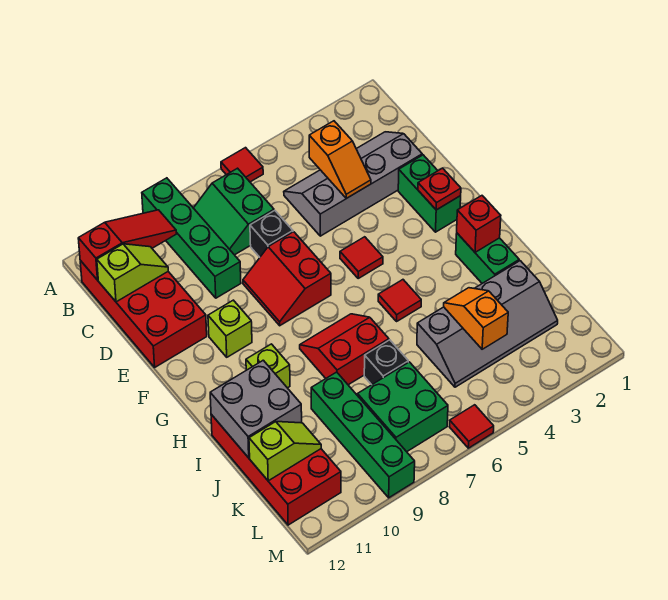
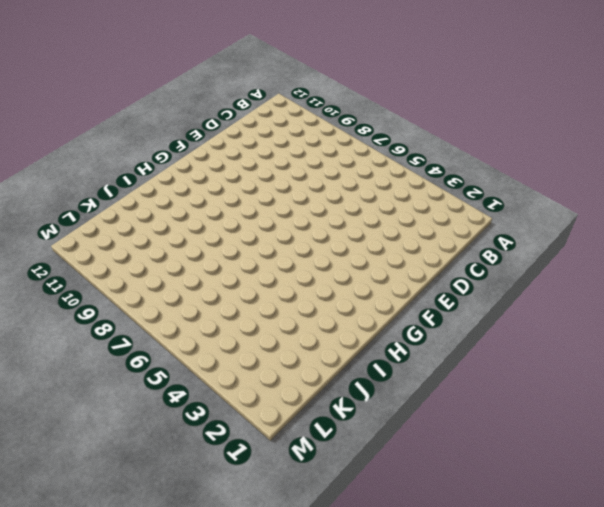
none -> red 1x1 tile [221,148,263,182]
none -> green 1x4 brick [142,178,241,298]
none -> green 2x2 slope [194,168,274,255]

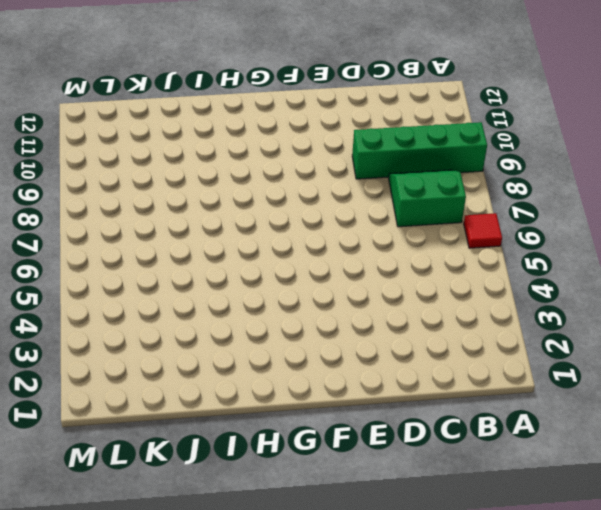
none -> red 2x4 brick [80,261,207,367]
none -> grey 2x4 slope [284,132,422,236]
none -> black 1x1 brick [250,211,293,257]

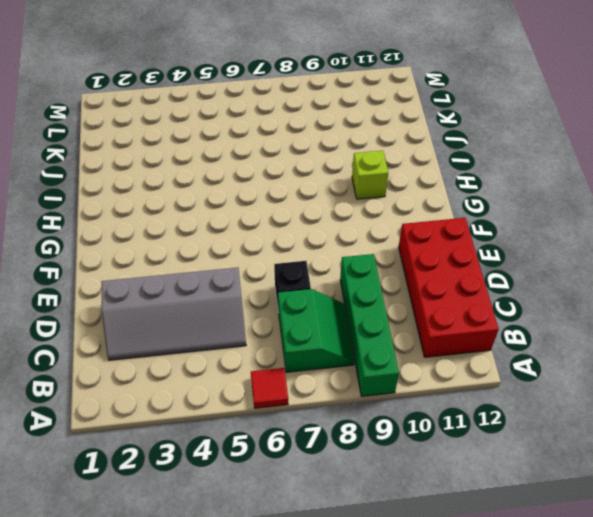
none -> green 1x2 brick [398,155,461,232]
none -> red 2x2 slope [243,232,331,326]
none -> red 1x1 tile [340,237,383,278]

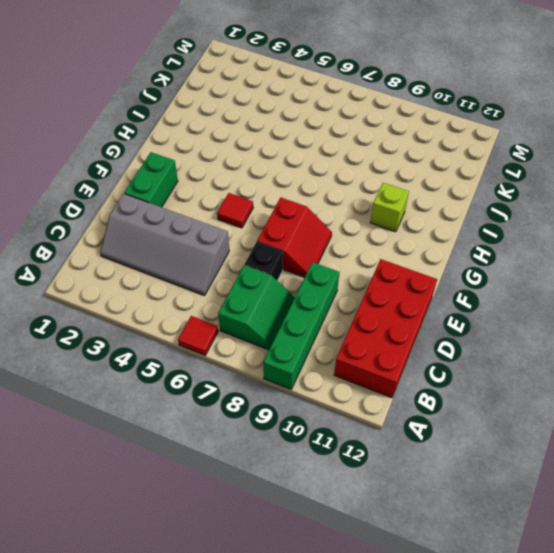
none -> lime 1x1 brick [208,300,252,357]
none -> green 1x2 brick [456,233,519,283]
none -> red 1x1 tile [378,280,421,321]

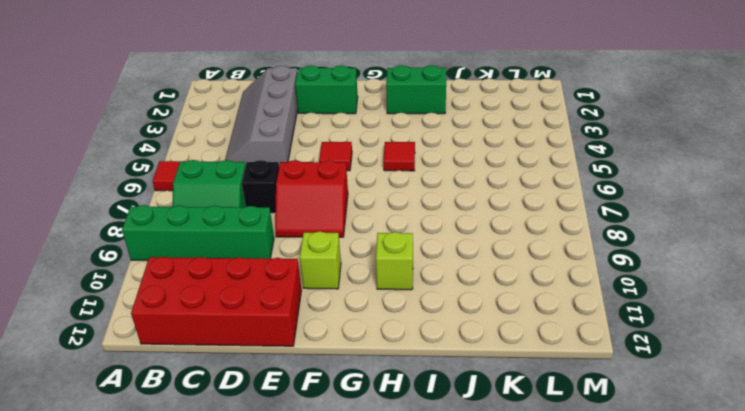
none -> red 2x2 slope [300,314,389,385]
none -> red 2x4 brick [211,414,341,525]
none -> grey 2x4 slope [417,261,558,387]

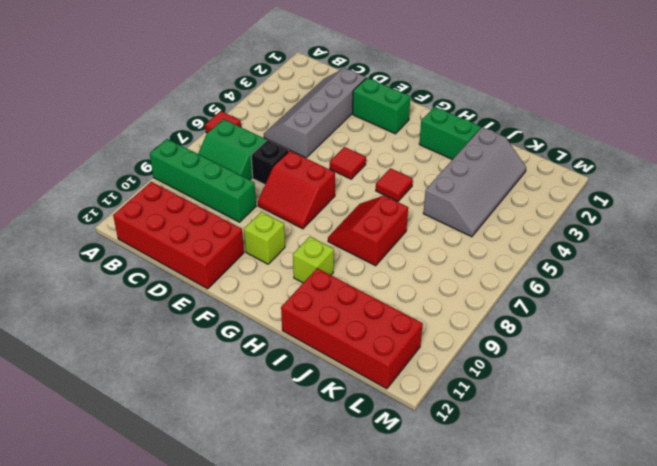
none -> black 1x1 brick [364,340,408,385]
none -> green 1x4 brick [311,372,415,498]
none -> green 2x2 brick [358,362,448,452]

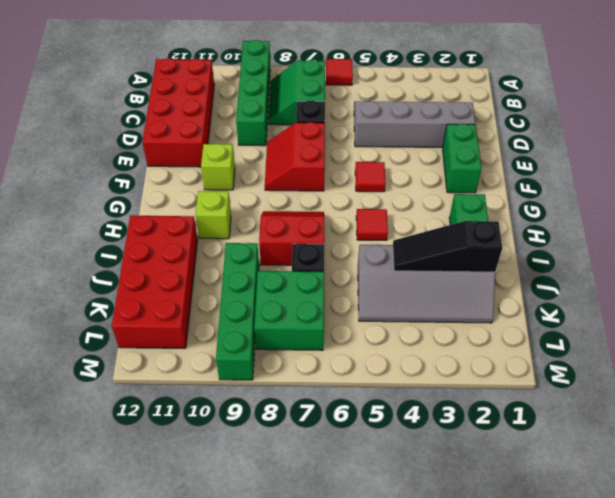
black 1x3 slope [393,221,502,272] -> orange 1x2 slope [444,288,508,349]
none -> red 1x1 tile [449,405,494,448]
none -> red 1x3 slope [78,210,176,280]
none -> orange 1x2 slope [309,121,371,198]

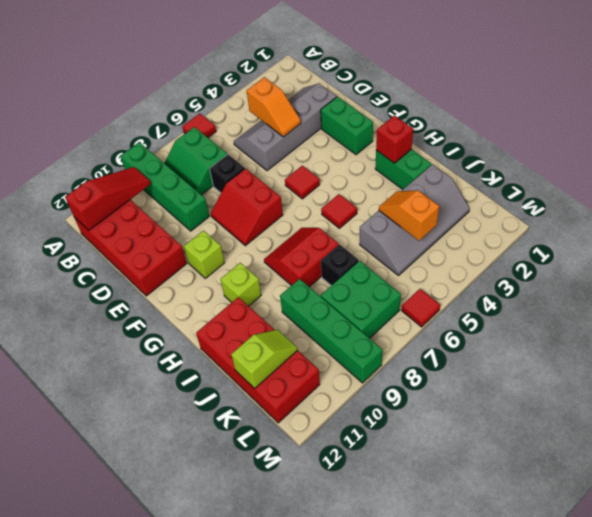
none -> lime 1x2 slope [97,244,168,302]
none -> red 1x1 plate [418,168,461,210]
none -> grey 2x2 brick [210,360,302,458]

